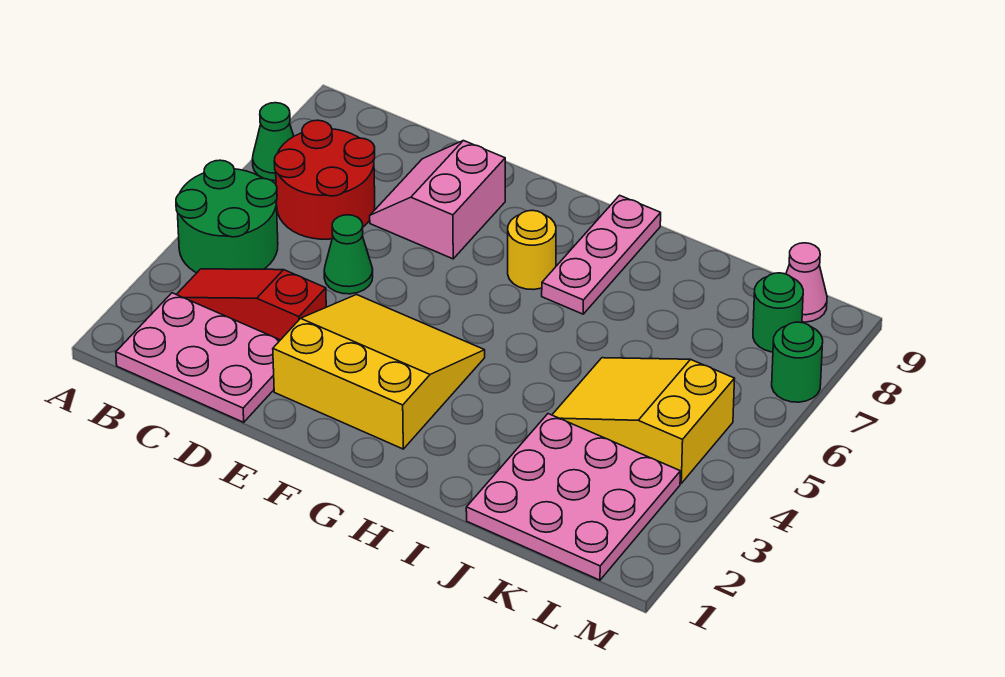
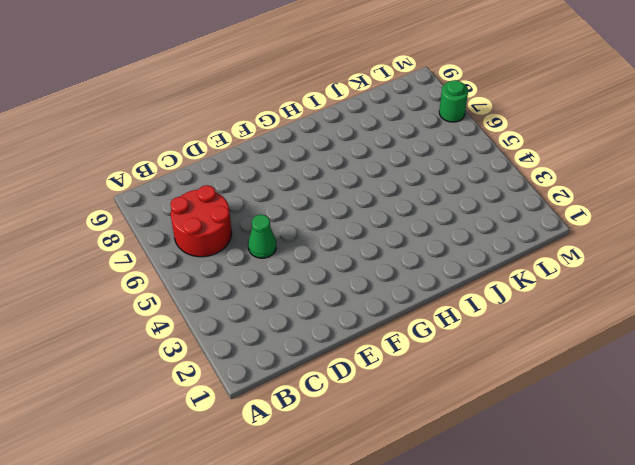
none -> green 2x2 round brick [176,160,278,273]
none -> green 1x1 cone [253,103,294,181]
none -> pink 2x3 plate [116,293,280,422]

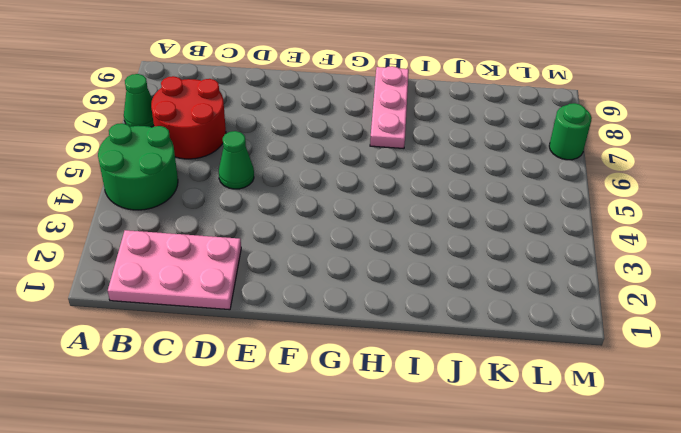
none -> red 1x3 slope [176,269,326,340]
none -> pink 2x2 slope [370,141,505,259]
none -> yellow 3x3 slope [273,295,485,449]

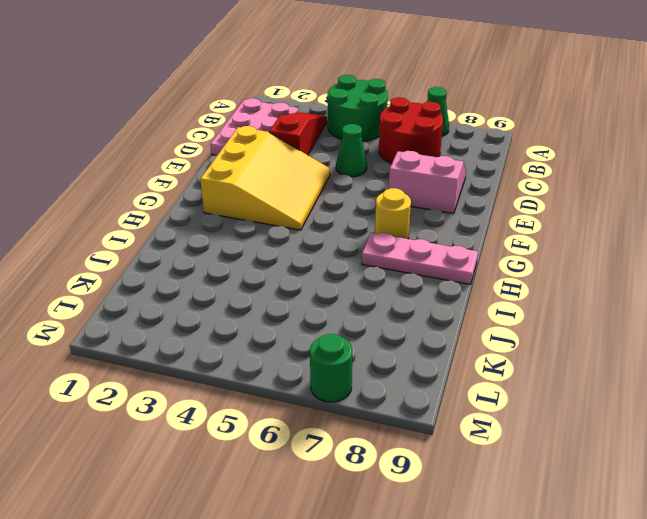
none -> pink 3x3 plate [466,414,680,580]
none -> yellow 2x3 slope [552,358,735,483]
none -> green 1x1 round brick [753,273,803,352]

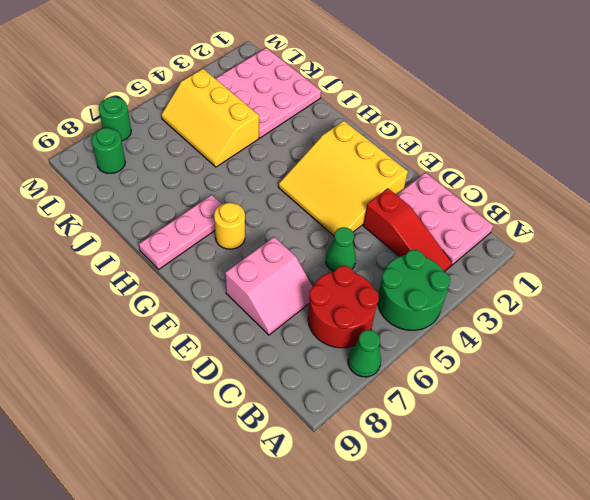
yellow 2x3 slope [161,69,259,167] -> yellow 2x3 slope turned to [552,358,735,483]
none -> pink 1x1 cone [786,243,827,322]

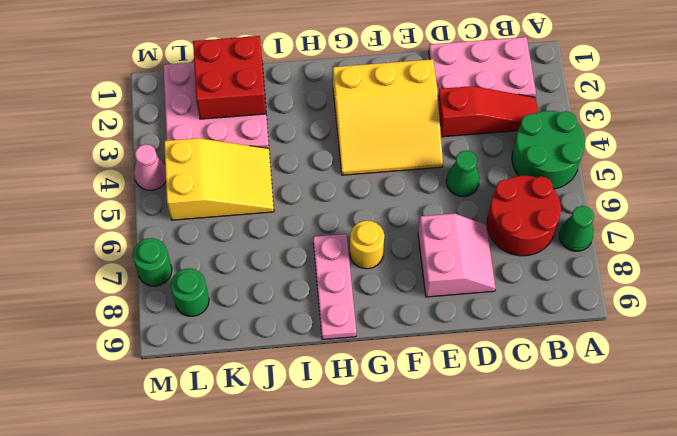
red 2x2 brick [193,36,266,119] -> none
pink 1x1 cone [134,144,166,190] -> pink 1x1 cone moved to [786,243,827,322]

